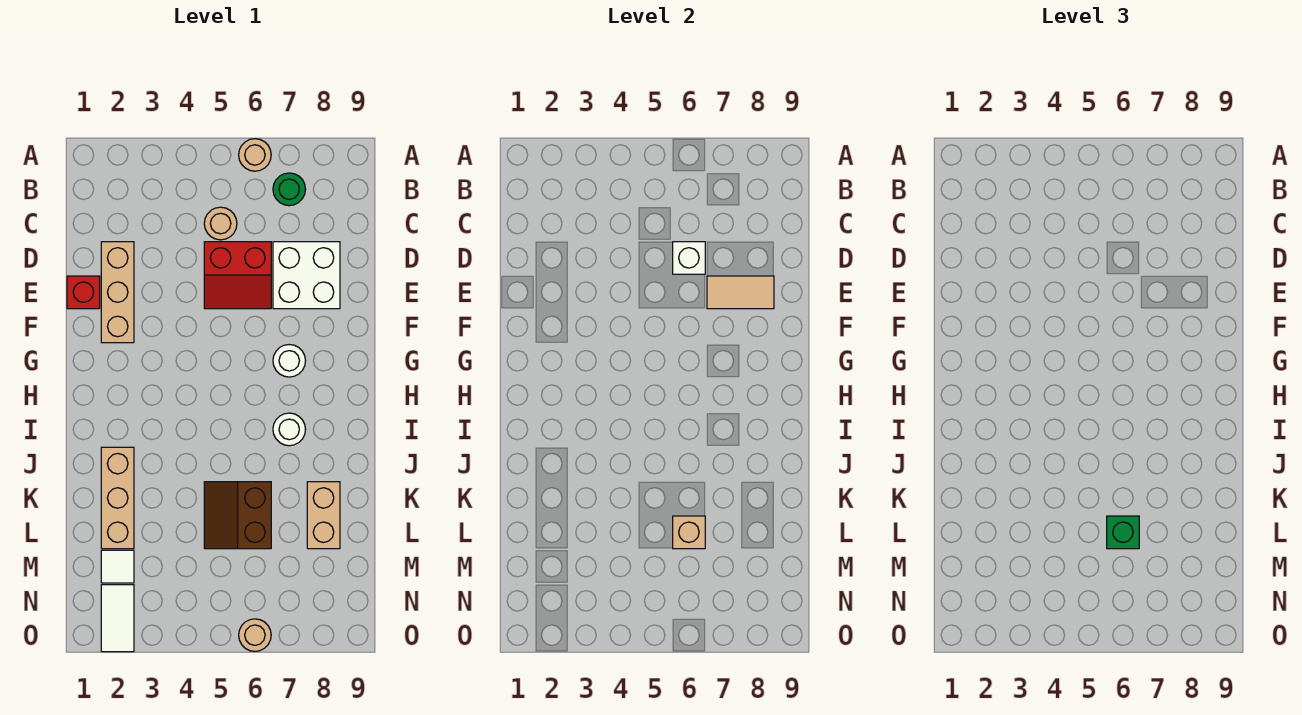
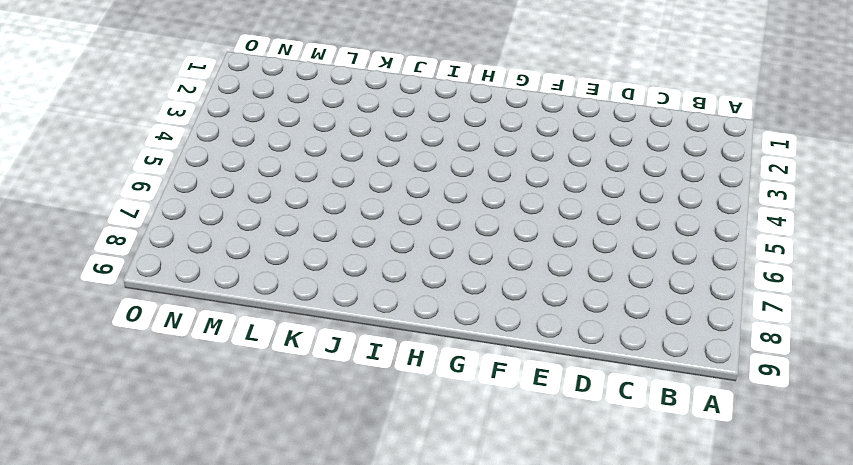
none -> tan 1x1 round brick [239,139,271,171]
none -> green 1x1 round brick [273,173,306,206]
none -> tan 1x1 round brick [204,207,237,240]

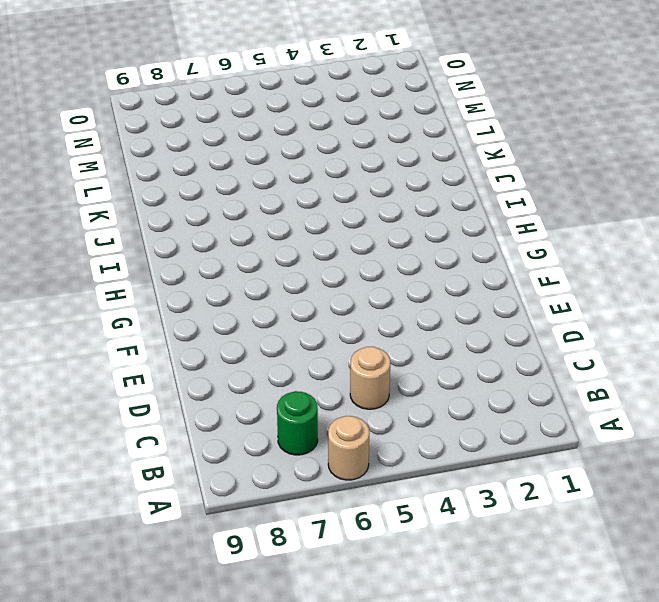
none -> tan 1x3 brick [101,242,134,343]
none -> red 2x2 slope [204,242,271,309]
none -> white 2x2 brick [273,242,340,309]

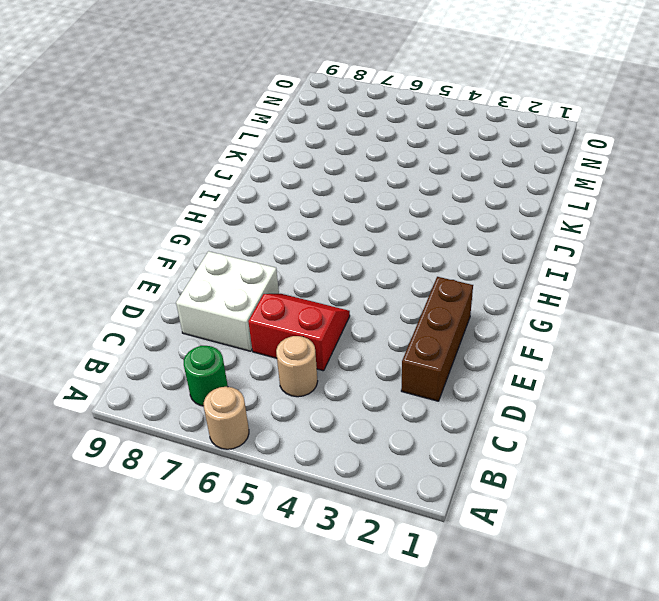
brown 1x3 brick [401,277,473,401] -> tan 1x3 brick [101,242,134,343]
none -> red 1x1 brick [67,276,100,309]
none -> white 1x1 round brick [273,345,306,377]
none -> white 1x1 round brick [273,413,306,446]

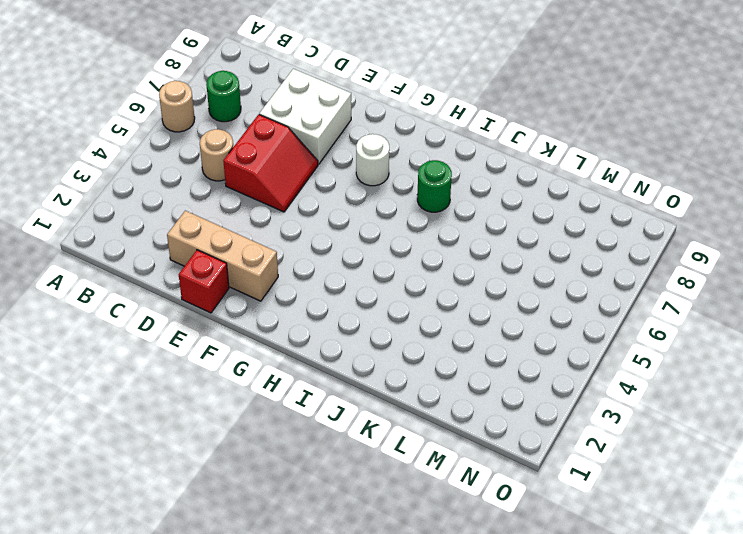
green 1x1 round brick [417,160,452,212] -> white 1x1 round brick [273,413,306,446]
none -> tan 1x3 brick [101,447,134,549]
none -> brown 2x2 slope [204,482,271,549]
none -> tan 1x2 brick [307,482,340,549]

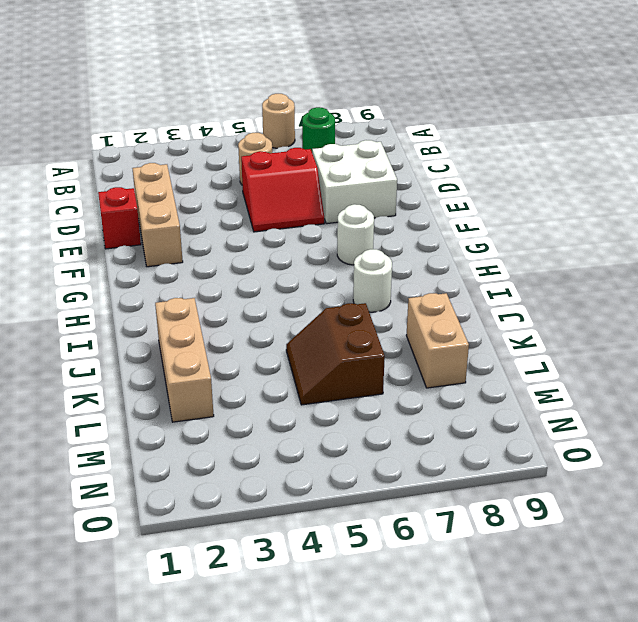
none -> white 1x1 tile [101,550,134,583]
none -> white 1x2 tile [101,585,134,652]
none -> tan 1x1 round brick [239,619,271,651]

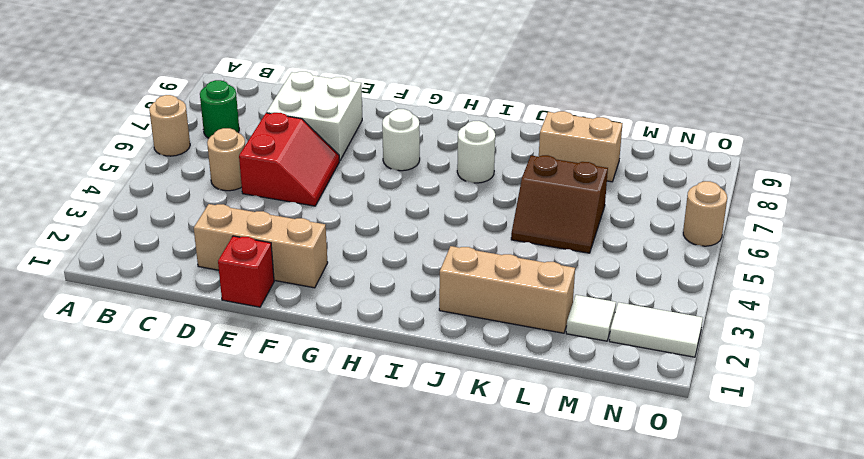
none -> white 1x1 brick [673,242,705,274]
none -> tan 1x2 tile [707,276,774,309]
none -> tan 1x1 brick [673,516,705,549]

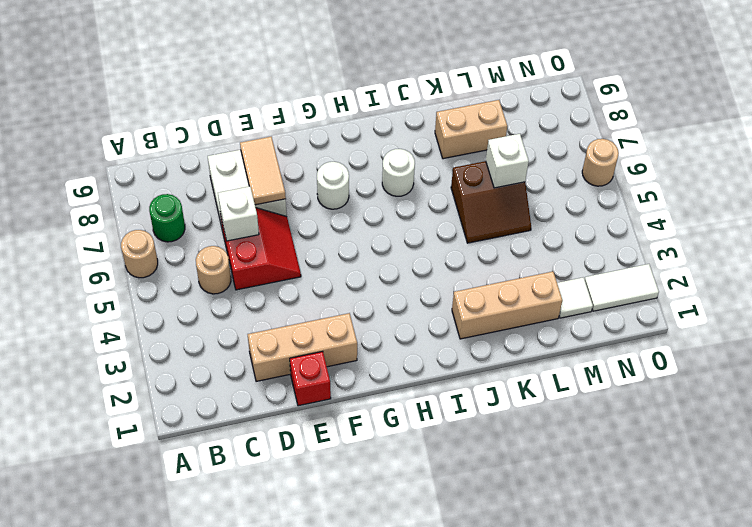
white 1x1 brick [486,134,529,188] -> tan 1x1 brick [673,516,705,549]
none -> green 1x1 brick [1107,516,1139,549]

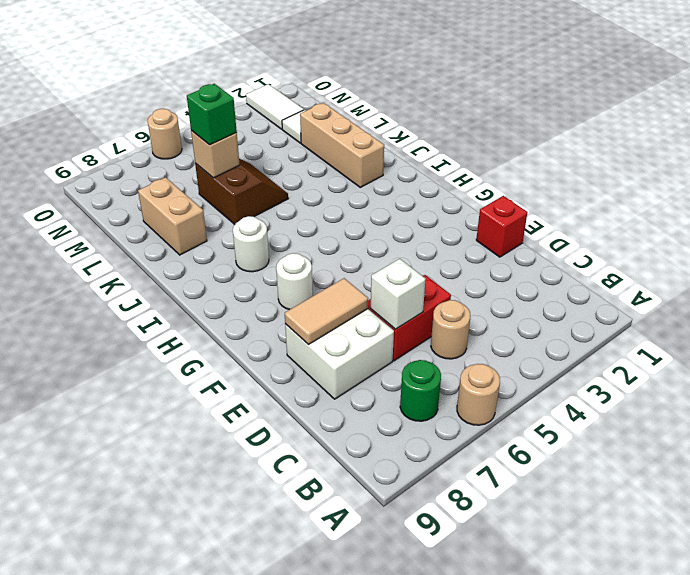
none -> tan 1x3 brick [101,242,134,343]

